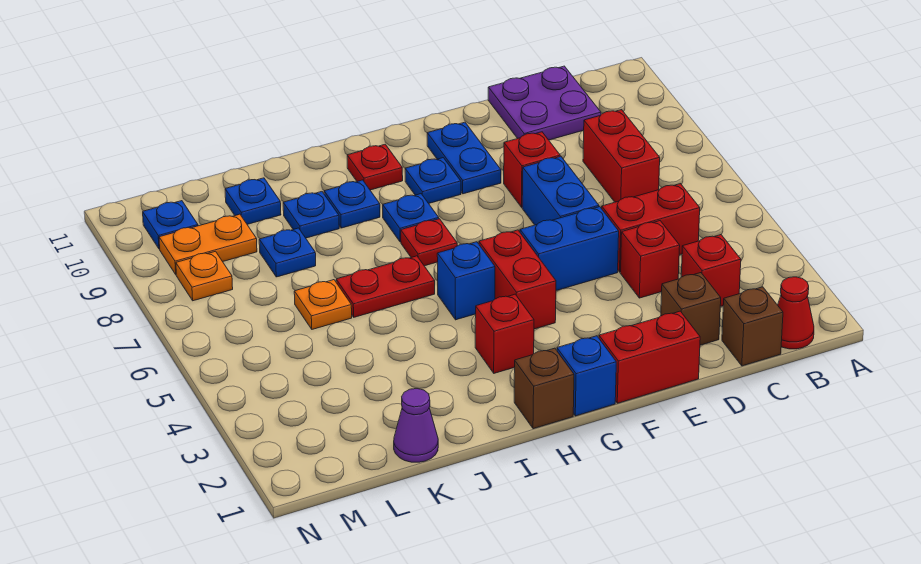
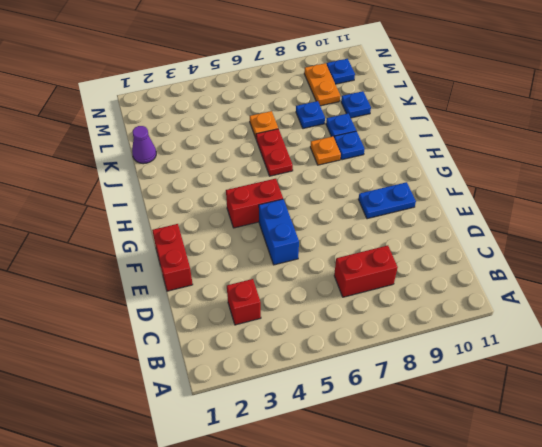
orange 1x1 plate [310,137,341,165] -> orange 1x1 plate moved to [176,251,233,301]
none -> red 1x1 cone [778,277,814,349]
none -> brown 1x1 brick [722,287,783,366]
none -> red 1x2 brick [602,184,700,272]
none -> purple 2x2 plate [488,66,601,140]

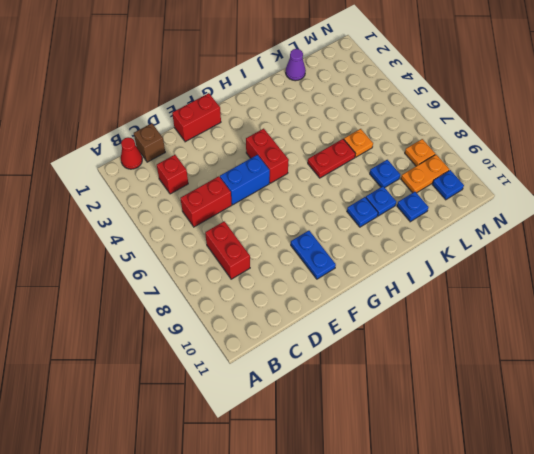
none -> purple 2x2 plate [488,66,601,140]
none -> brown 1x1 brick [661,273,721,345]
none -> red 1x1 brick [620,221,680,298]
none -> blue 1x2 brick [522,156,599,225]

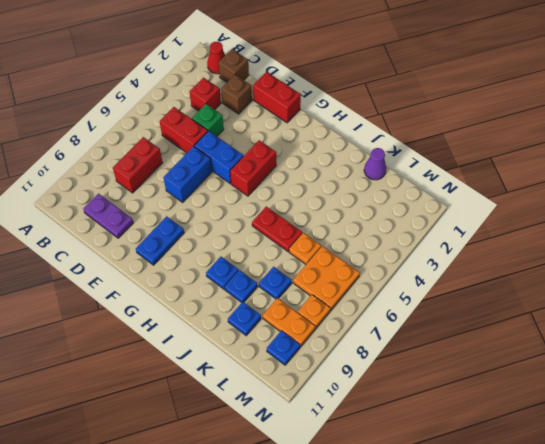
purple 1x2 plate [83,194,133,238] -> purple 2x2 plate [488,66,601,140]
green 1x1 brick [192,104,224,136] -> red 1x1 brick [620,221,680,298]
orange 2x2 plate [293,246,360,310] -> none
none -> red 1x1 brick [504,132,560,207]
none -> blue 1x1 brick [557,336,616,416]
none -> blue 1x1 plate [405,158,461,203]
none -> brown 1x1 brick [514,348,574,429]

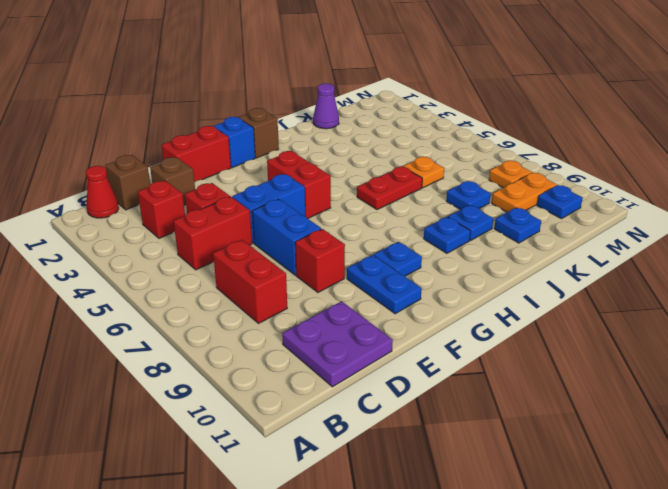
none -> red 1x1 brick [475,294,534,373]
none -> blue 1x1 brick [437,242,495,320]
none -> red 1x1 plate [401,219,457,266]
none -> blue 1x1 plate [383,194,439,242]

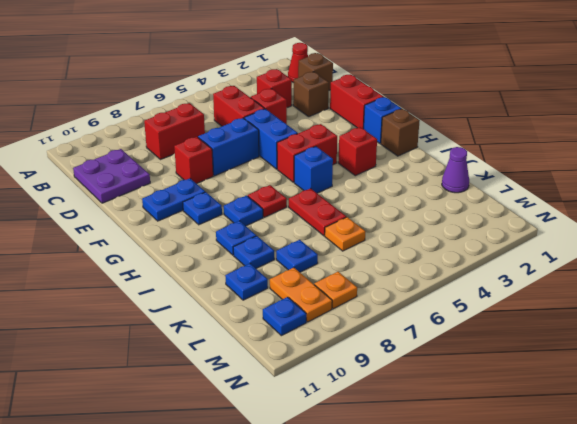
none -> red 1x1 plate [347,144,403,190]

